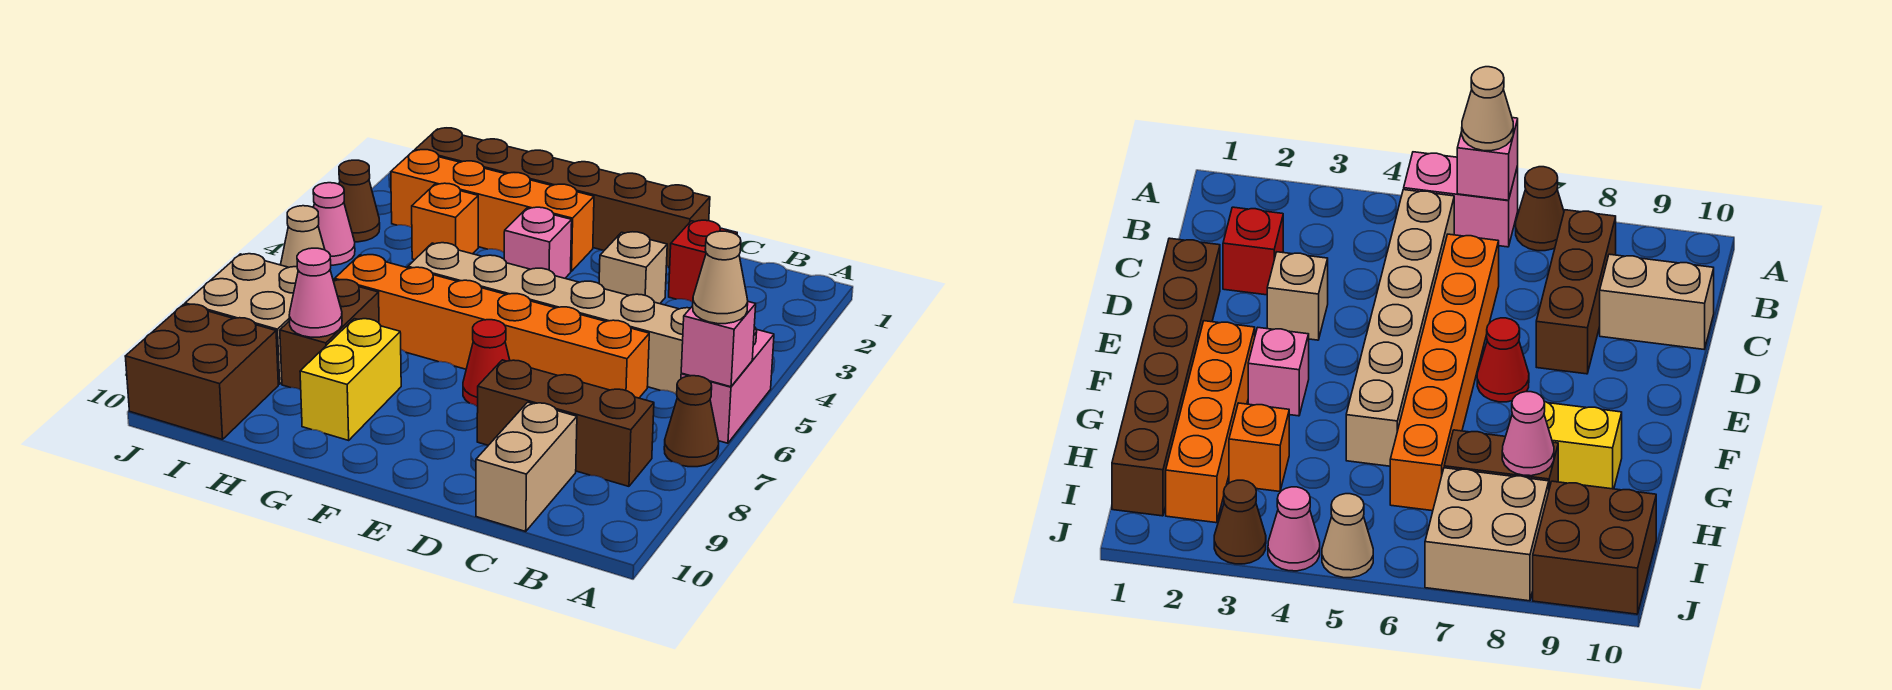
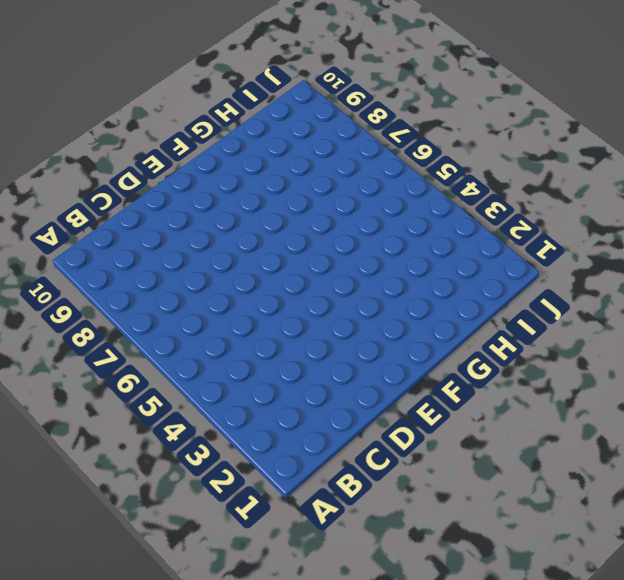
none -> pink 1x2 brick [681,327,774,443]
none -> brown 1x1 cone [664,376,719,467]
none -> tan 1x6 brick [408,243,690,394]

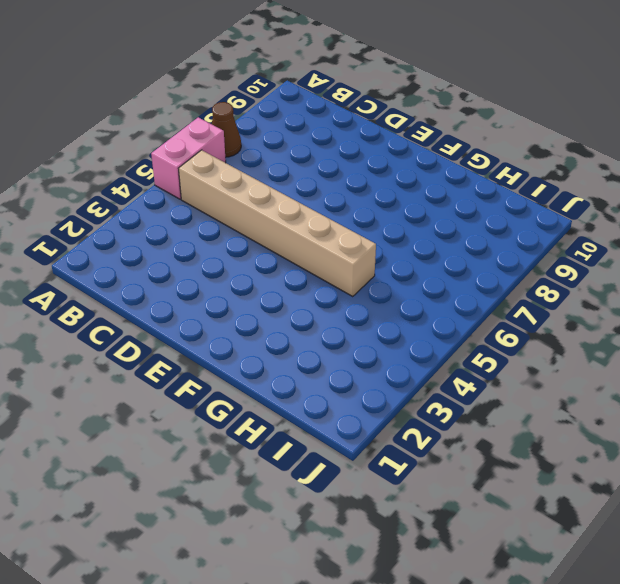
none -> brown 1x3 brick [477,360,654,486]
none -> red 1x1 brick [669,220,737,302]
none -> orange 1x6 brick [335,255,649,398]

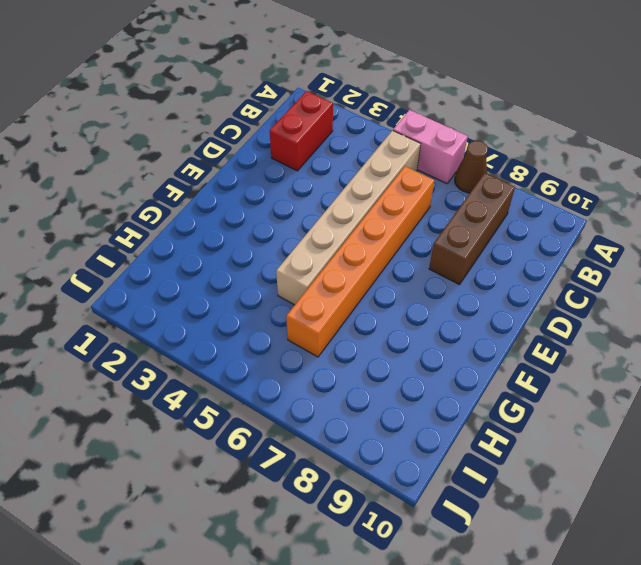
red 1x2 brick [270,91,333,171] -> red 1x1 brick [669,220,737,302]
none -> tan 1x2 brick [476,402,577,531]
none -> brown 1x6 brick [415,128,710,268]
none -> tan 1x1 brick [599,232,667,304]

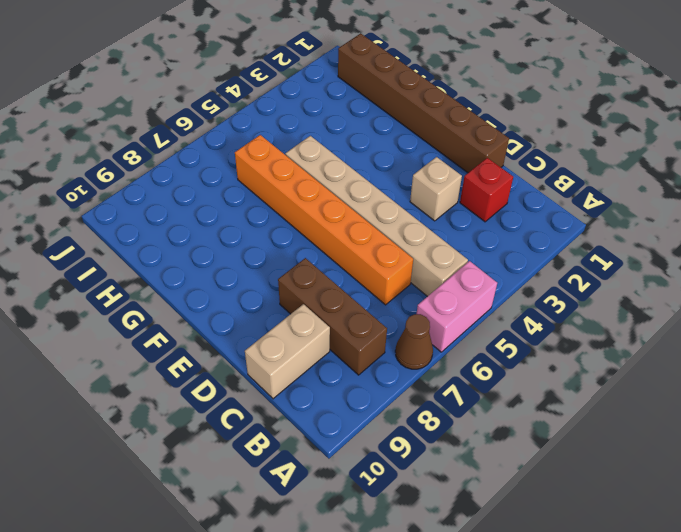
none -> red 1x1 cone [463,320,510,407]
none -> orange 1x4 brick [391,150,594,271]
none -> pink 1x1 brick [504,207,572,278]

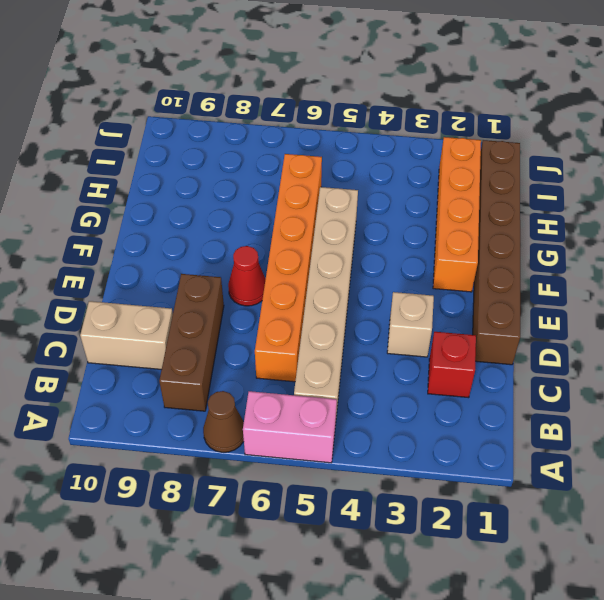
none -> pink 1x1 brick [504,207,572,278]
none -> yellow 1x2 brick [300,319,401,440]
none -> orange 1x1 brick [412,183,478,260]

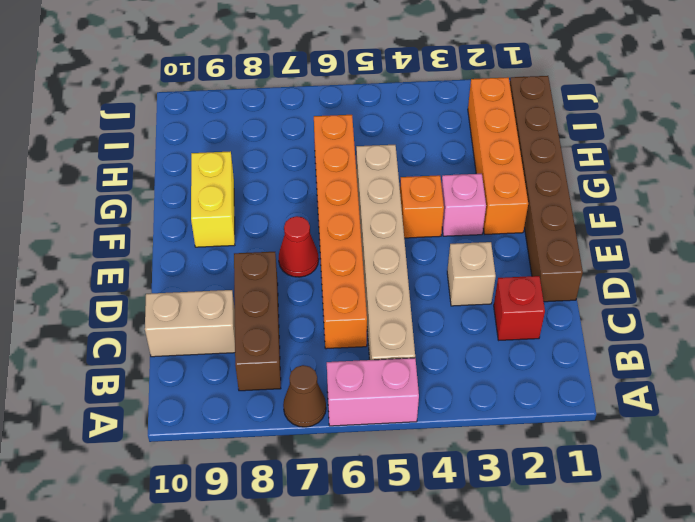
orange 1x1 brick [400,175,444,238] -> orange 1x1 brick moved to [412,183,478,260]
yellow 1x2 brick [191,151,235,247] -> yellow 1x2 brick turned to [300,319,401,440]
none -> brown 1x2 brick [280,280,379,389]
none -> tan 2x2 brick [185,254,298,384]
none -> brown 2x2 brick [125,304,278,440]

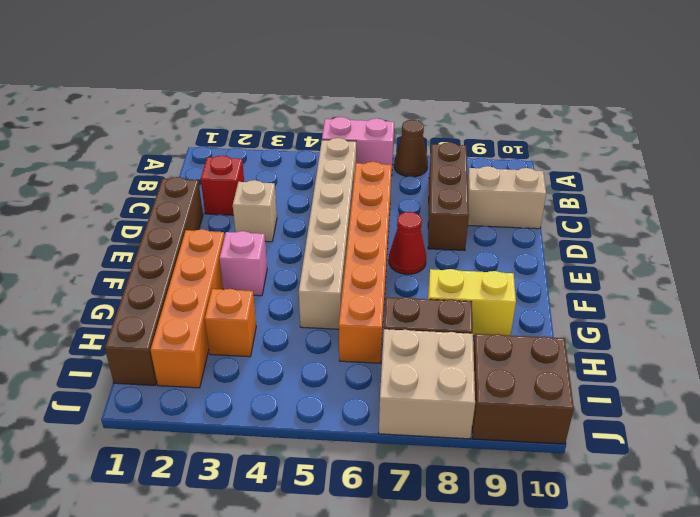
none -> brown 1x1 cone [339,160,380,242]
none -> pink 1x1 cone [313,183,355,265]
none -> tan 1x1 cone [281,206,325,267]

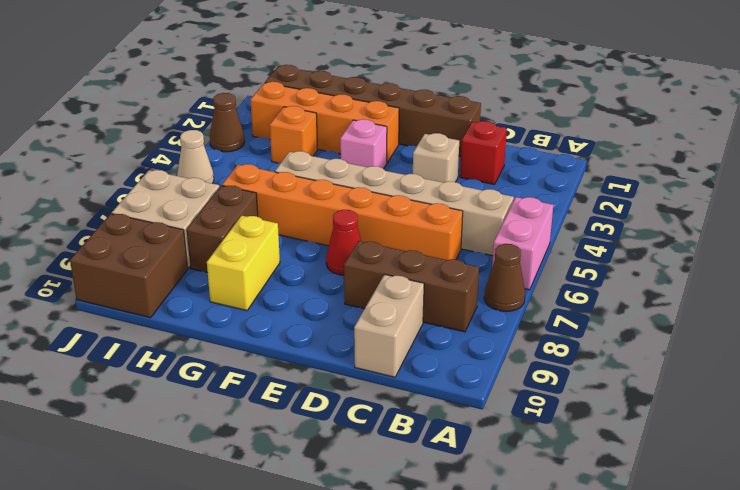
none -> pink 1x1 cone [313,183,355,265]
none -> pink 1x1 brick [681,302,756,387]
none -> pink 1x1 cone [289,248,342,337]

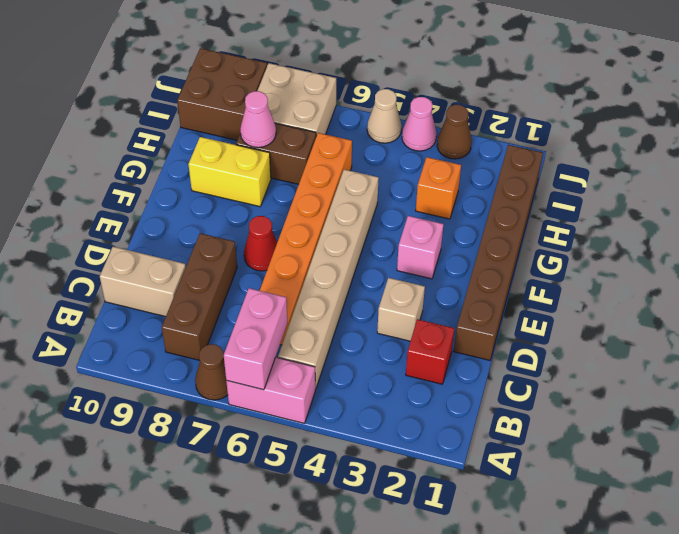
pink 1x2 brick [224,288,287,390] -> pink 1x1 brick [681,302,756,387]
none -> orange 1x4 brick [391,150,594,271]
none -> tan 1x1 cone [693,231,748,324]

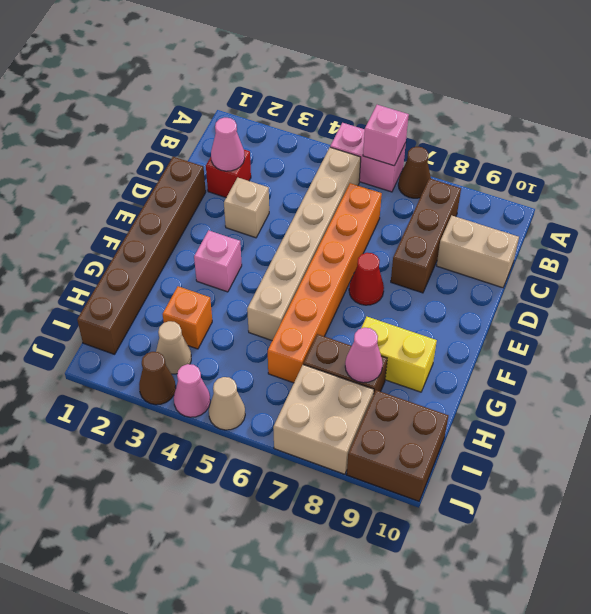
pink 1x1 cone [211,118,245,171] -> none
tan 1x1 cone [156,321,191,374] -> tan 1x1 cone moved to [693,231,748,324]
none -> orange 1x4 brick [391,150,594,271]

